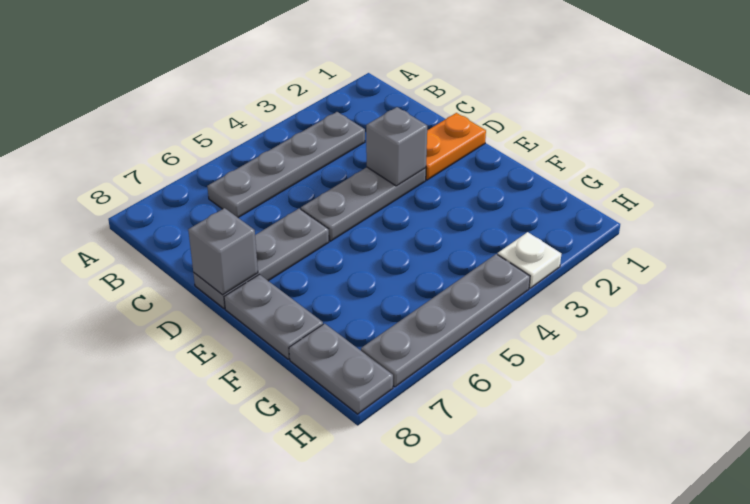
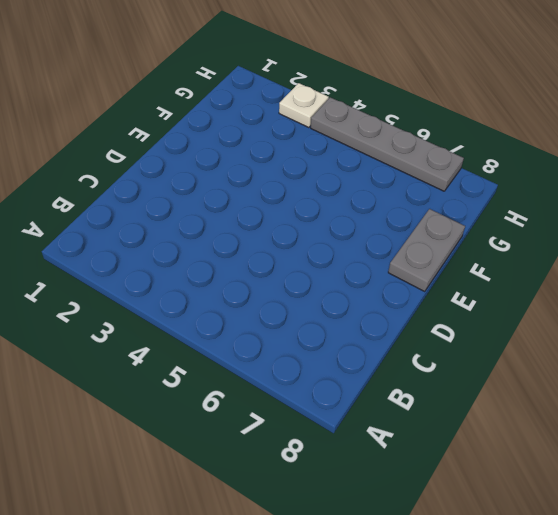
none -> grey 1x4 plate [207,112,365,217]
none -> orange 1x2 plate [426,113,486,180]

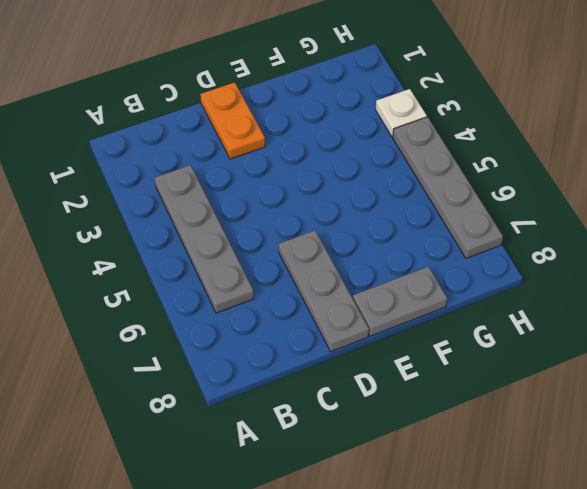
none -> grey 1x3 plate [301,167,426,241]
none -> grey 1x2 plate [289,324,393,414]

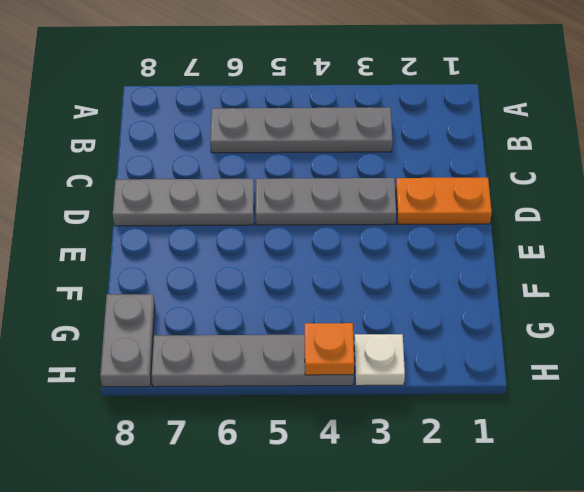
orange 1x1 plate [305,323,354,375] -> none
none -> grey 1x2 plate [224,275,323,359]
none -> grey 1x1 brick [366,107,427,186]

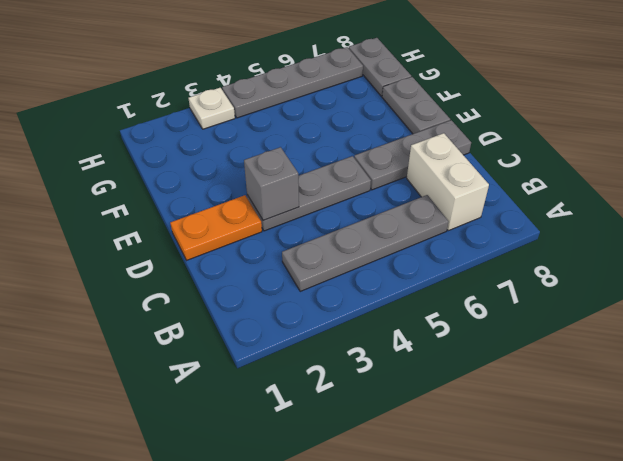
white 1x2 brick [407,133,489,231] -> none
none -> grey 1x1 brick [188,208,258,295]

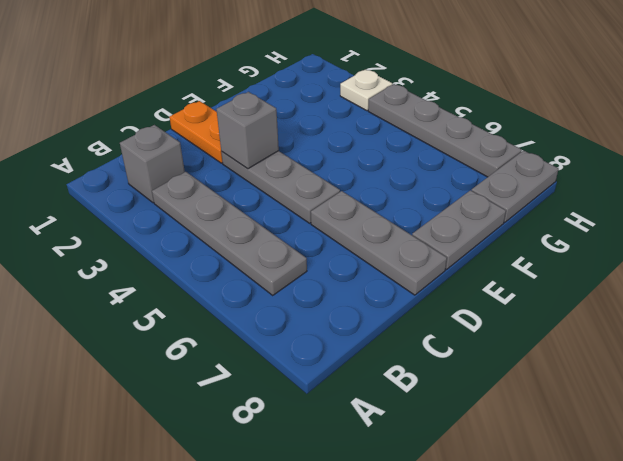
grey 1x1 brick [120,125,185,203] -> grey 1x1 brick moved to [188,208,258,295]

